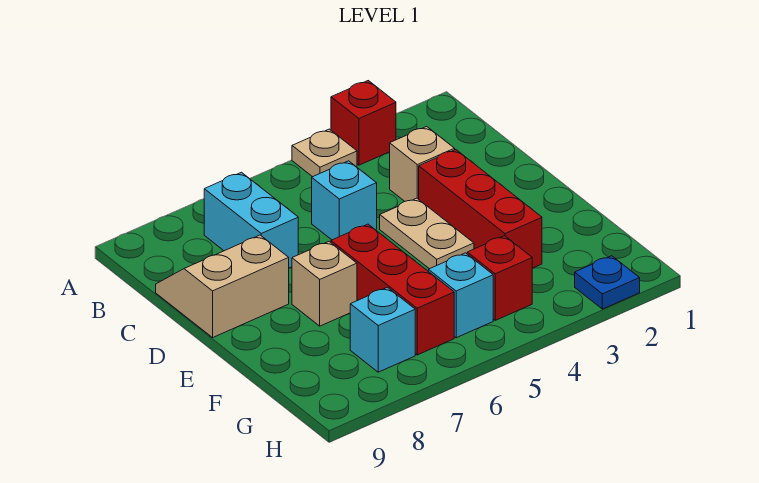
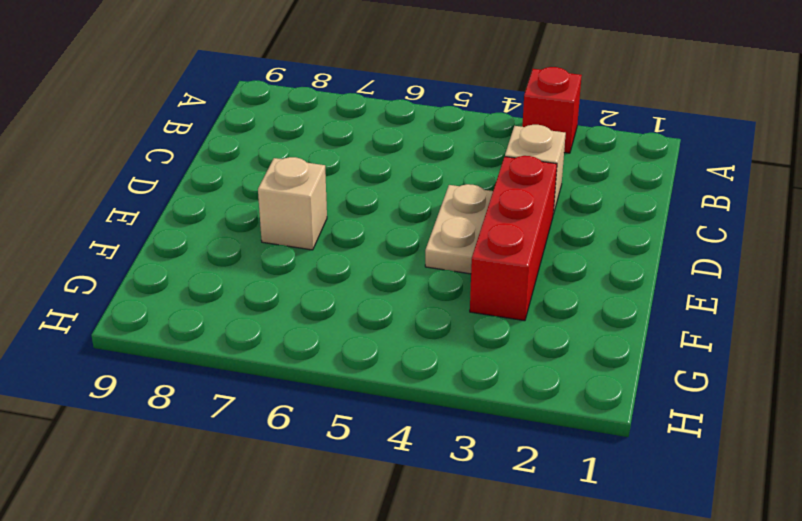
none -> tan 1x1 plate [292,129,357,177]
none -> cyan 1x2 brick [204,172,298,268]
none -> cyan 1x1 brick [312,161,377,240]

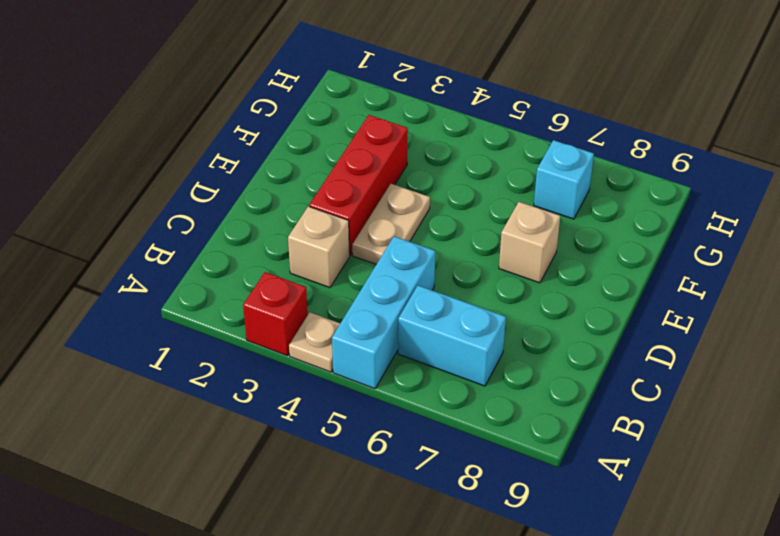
cyan 1x3 brick [332,236,435,389] -> cyan 1x1 brick [312,161,377,240]
cyan 1x2 brick [398,286,506,386] -> cyan 1x2 brick turned to [204,172,298,268]
none -> tan 2x2 slope [156,235,289,338]
none -> red 1x3 brick [331,224,454,355]
none -> red 1x1 brick [467,236,532,320]

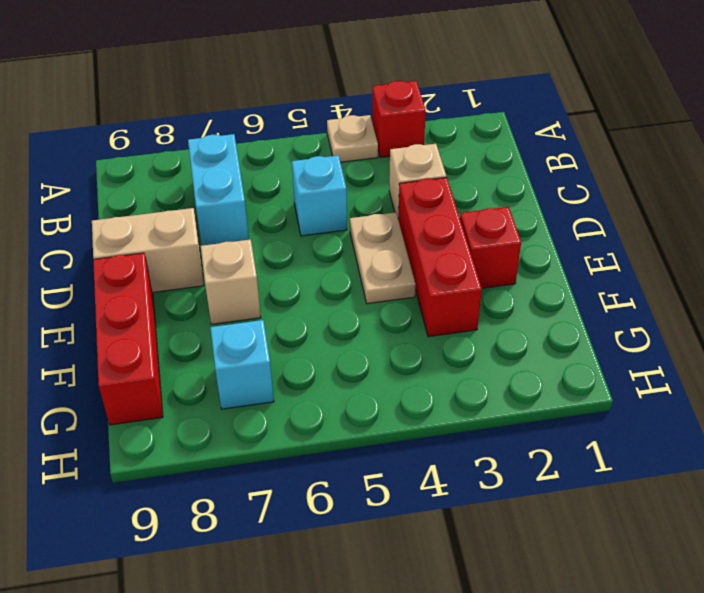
red 1x1 brick [460,207,521,288] -> red 1x1 brick moved to [467,236,532,320]
red 1x3 brick [93,253,163,425] -> red 1x3 brick moved to [331,224,454,355]
none -> cyan 1x1 brick [428,253,493,338]
none -> blue 1x1 plate [575,256,640,309]

